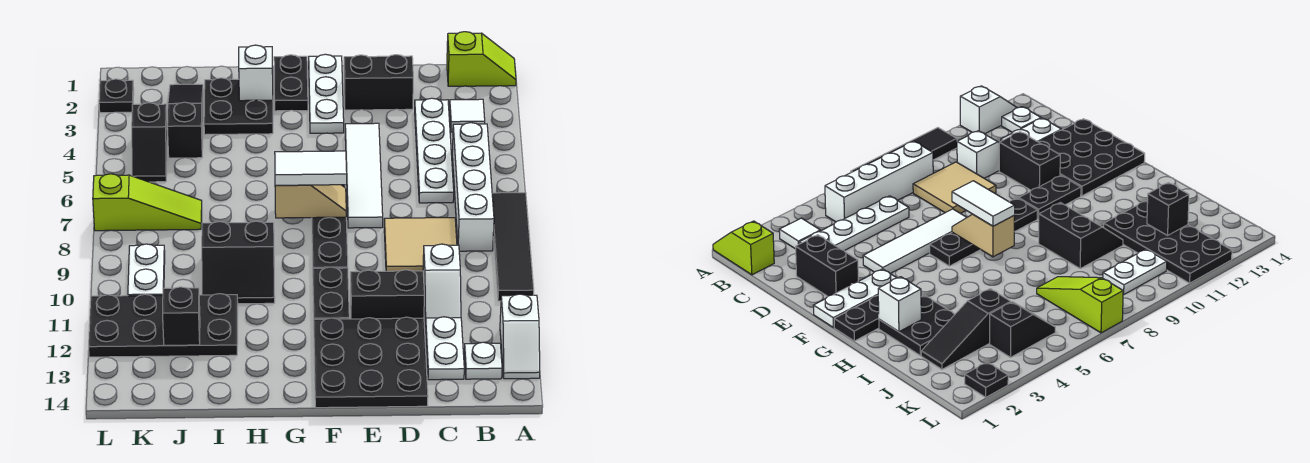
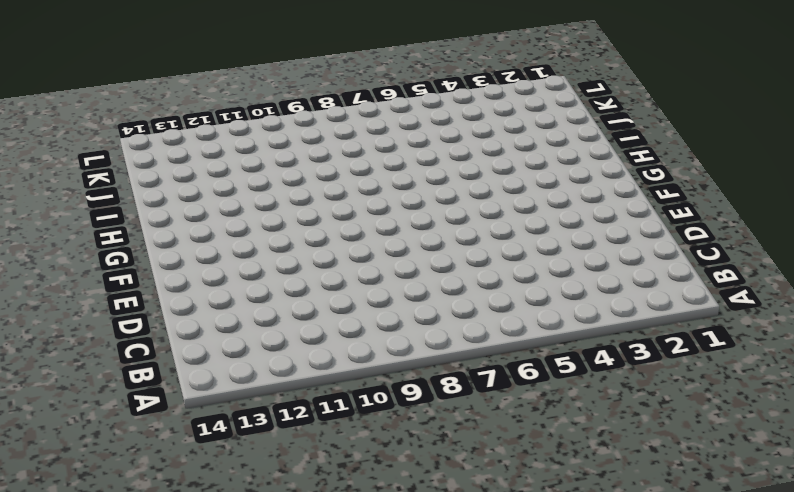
none -> lime 1x2 slope [447,32,516,86]
none -> black 1x4 tile [492,193,534,301]
none -> white 1x2 slope [500,294,540,379]
none -> white 1x1 tile [450,99,485,132]

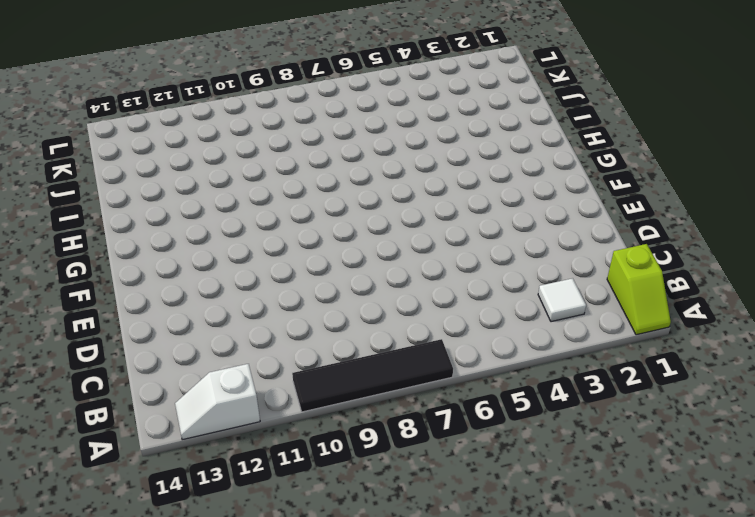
none -> white 1x4 brick [452,123,494,251]
none -> white 1x1 plate [464,342,502,379]
none -> white 1x4 plate [415,98,454,203]
none -> tan 2x2 tile [384,218,457,271]

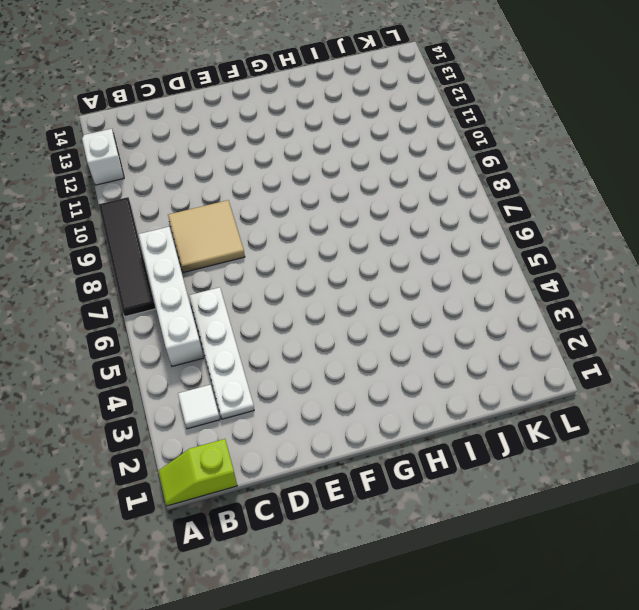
none -> white 1x1 plate [464,342,502,379]
none -> white 1x2 slope [423,244,461,327]
none -> white 1x2 plate [426,317,464,380]
none -> black 1x2 brick [344,55,413,110]

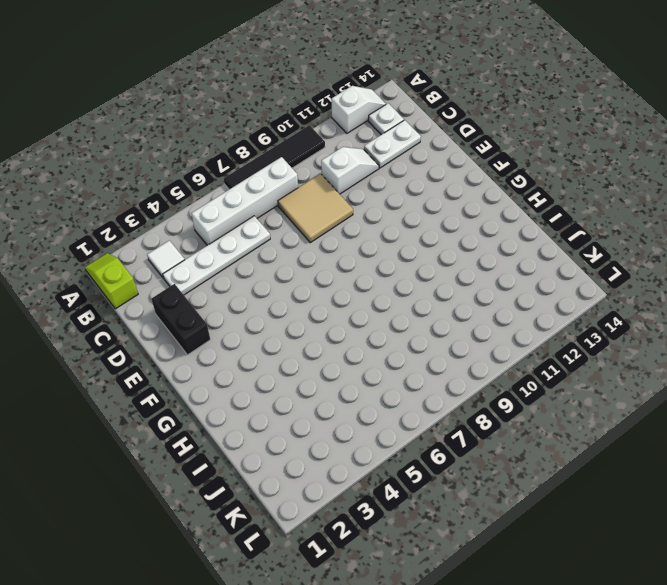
none -> black 1x2 brick [350,270,424,319]
none -> black 3x3 plate [314,317,428,408]
none -> white 1x4 tile [345,123,383,228]
none -> white 1x3 plate [309,54,344,133]

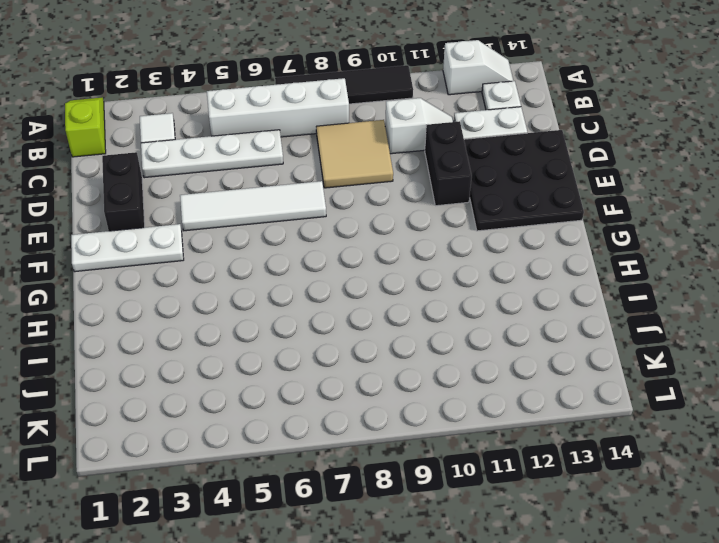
none -> black 1x4 plate [312,185,348,268]
none -> black 1x2 plate [313,267,349,319]
none -> black 1x2 plate [274,55,308,111]
none -> black 2x2 plate [204,78,273,135]

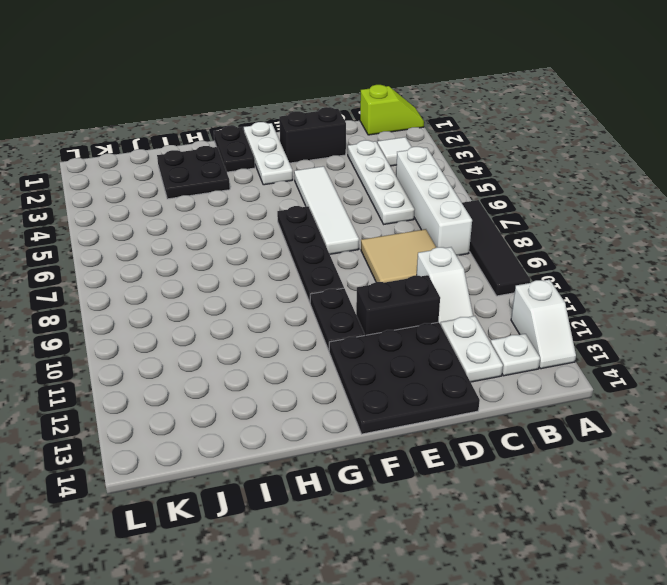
none -> black 2x2 slope [202,221,275,304]
none -> black 2x4 plate [89,294,238,357]
none -> black 1x3 slope [167,84,203,158]
none -> lime 1x3 slope [93,174,202,231]

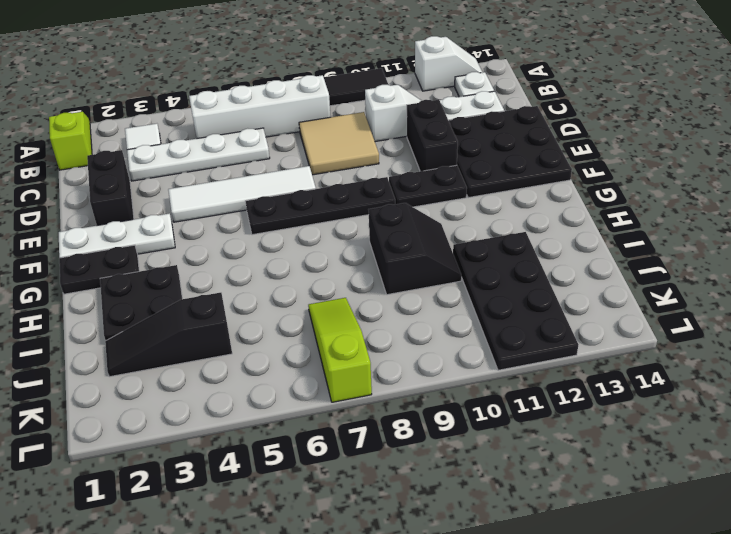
none -> black 1x2 slope [132,103,167,182]
none -> white 1x2 plate [128,244,165,296]
none -> black 1x1 plate [99,79,134,113]
none -> tan 1x2 slope [275,185,346,218]

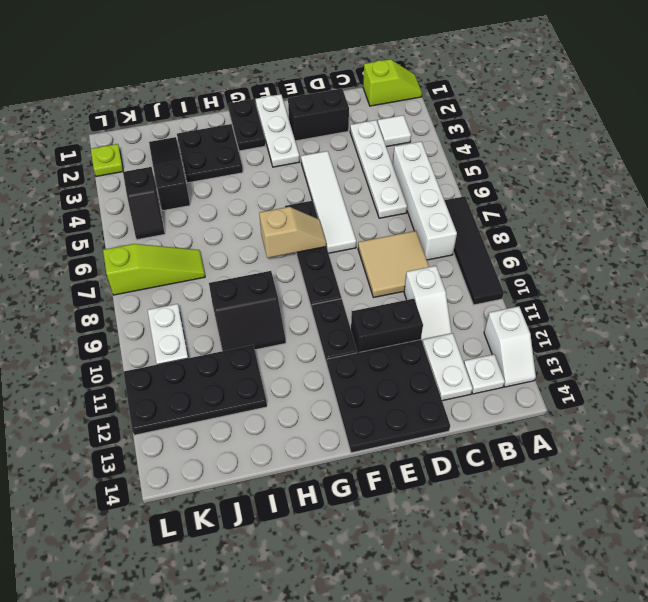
lime 1x1 plate [91,144,123,177] -> black 1x1 plate [99,79,134,113]
none -> white 1x1 brick [239,45,273,101]
none -> black 1x1 brick [163,287,200,345]
none -> white 1x2 tile [275,151,347,185]

